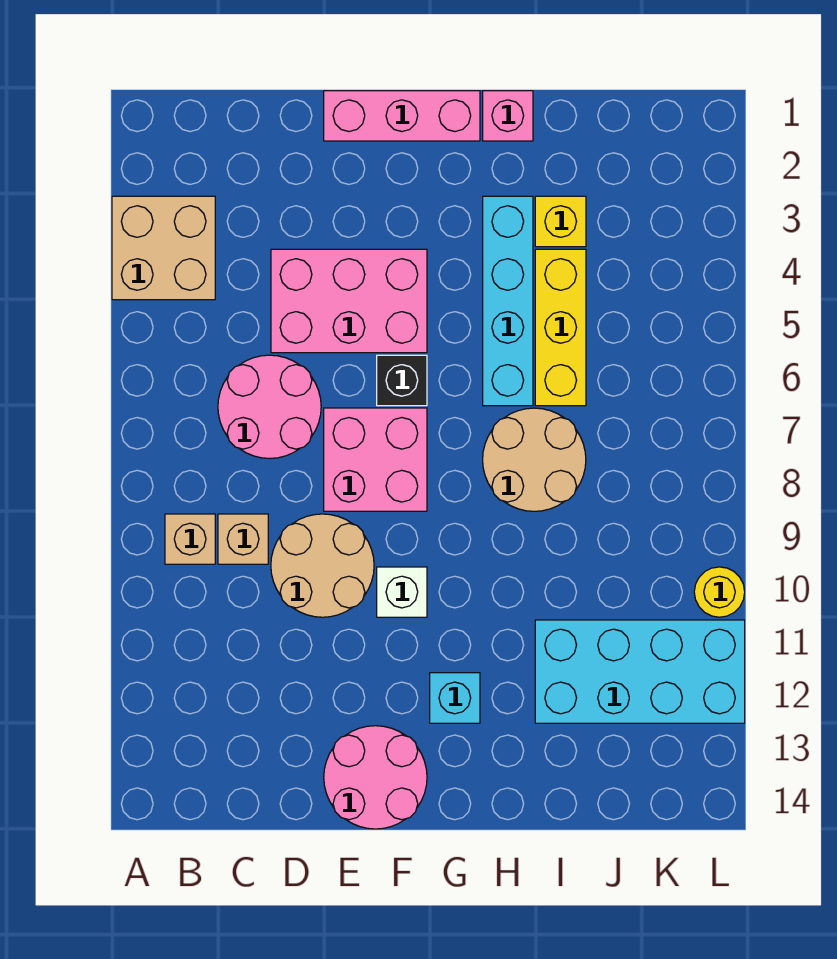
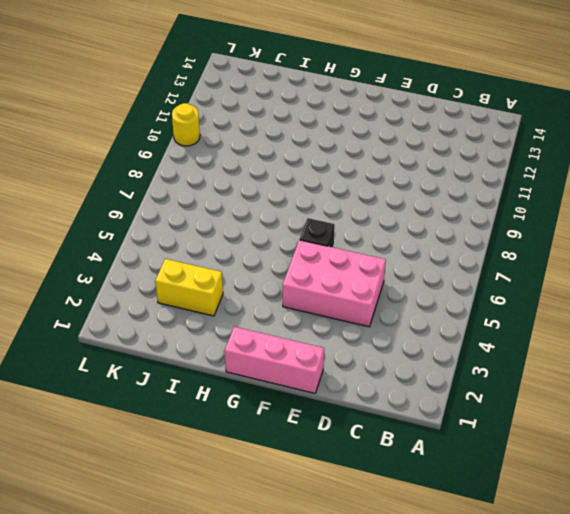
yellow 1x2 brick [155,259,223,316] -> yellow 1x1 brick [535,196,586,247]
none -> tan 2x2 brick [112,196,215,300]
none -> tan 1x1 brick [165,514,215,564]
none -> pink 2x2 round brick [218,355,321,459]

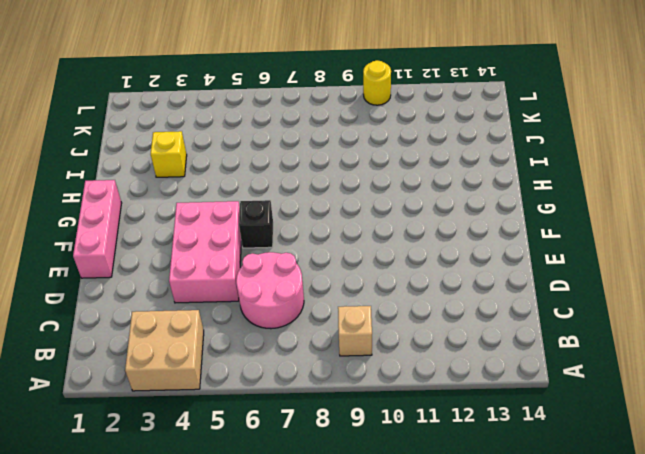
none -> tan 1x1 brick [218,514,268,564]
none -> tan 2x2 round brick [271,514,374,617]
none -> pink 2x2 brick [324,408,427,511]

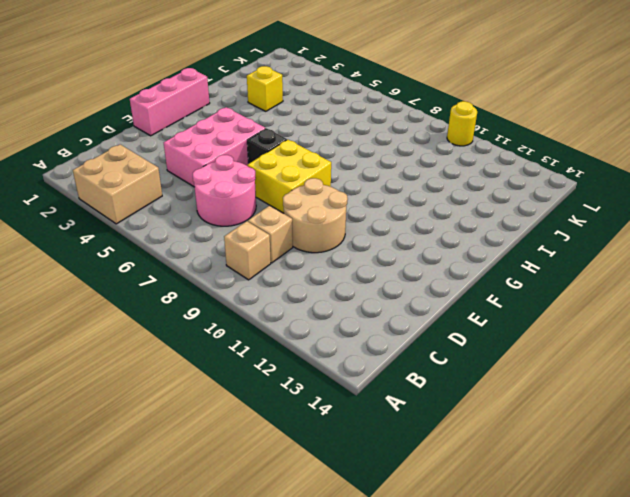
yellow 2x2 brick [247,140,331,213] -> pink 2x2 brick [324,408,427,511]
none -> pink 2x2 round brick [324,726,427,829]
none -> white 1x1 brick [377,567,427,617]
none -> cyan 1x1 brick [430,673,480,723]

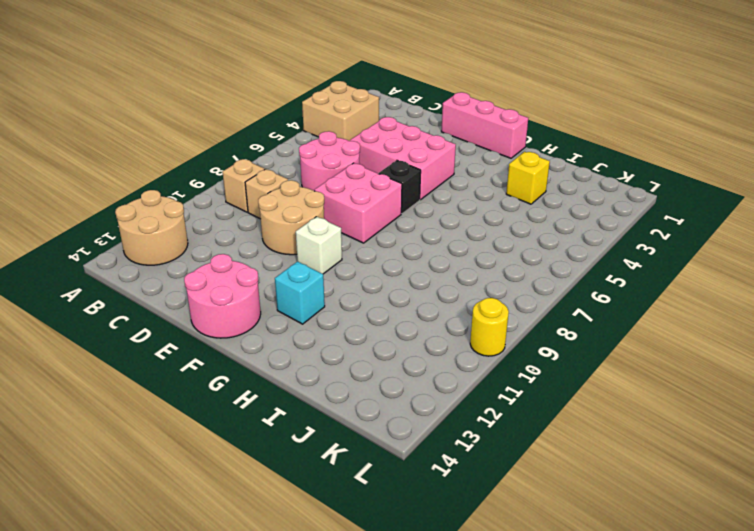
tan 2x2 round brick [115,190,188,265] -> tan 2x2 round brick moved to [483,408,586,511]
none -> pink 1x1 brick [483,91,533,141]
none -> cyan 1x4 brick [483,196,533,406]
none -> yellow 1x3 brick [535,249,586,406]

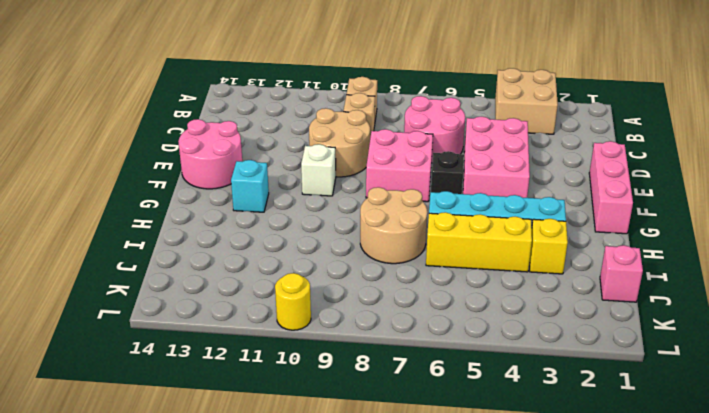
pink 1x1 brick [600,245,643,302] -> pink 1x1 brick moved to [483,91,533,141]
none -> cyan 2x4 brick [535,620,745,723]

